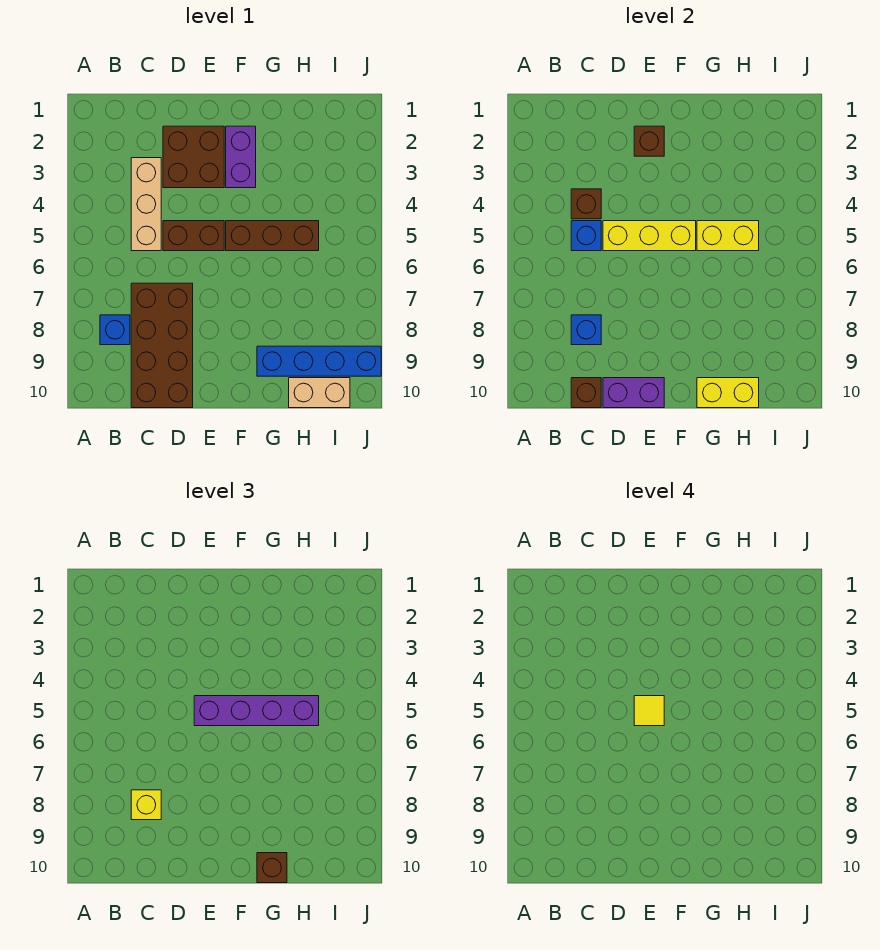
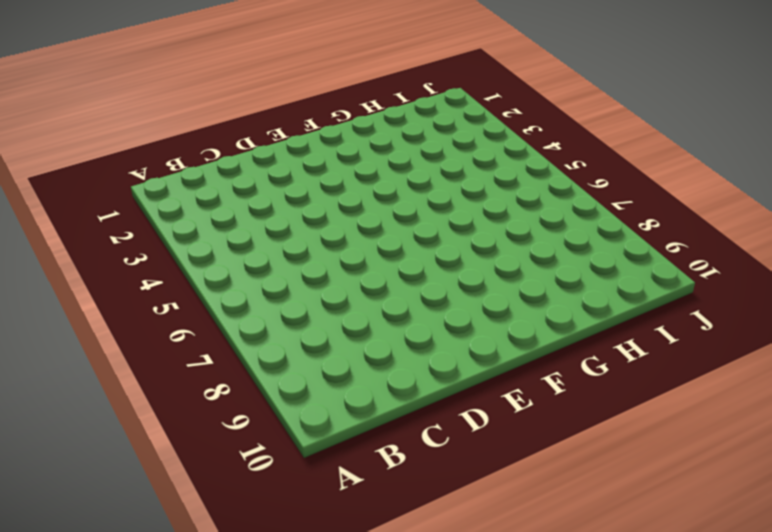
none -> blue 1x1 brick [100,315,130,345]
none -> tan 1x3 brick [131,158,161,251]
none -> brown 2x4 brick [131,283,193,408]

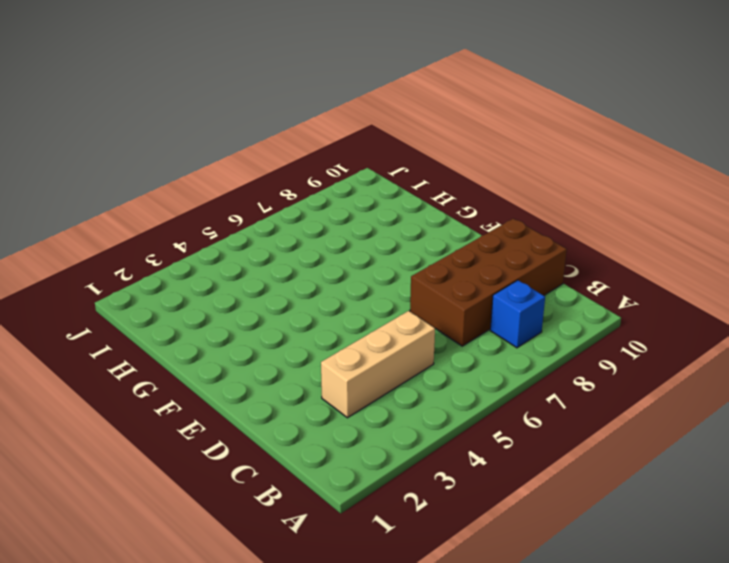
none -> brown 2x2 brick [163,126,224,188]
none -> brown 1x2 brick [163,221,224,251]
none -> purple 1x2 brick [226,126,256,188]

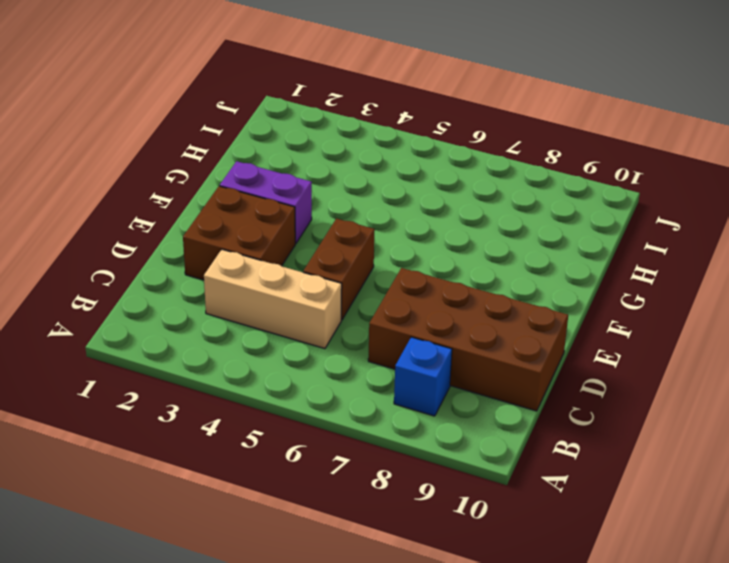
none -> brown 1x3 brick [226,221,319,251]
none -> blue 1x4 brick [257,346,381,376]
none -> tan 1x2 brick [289,378,350,408]

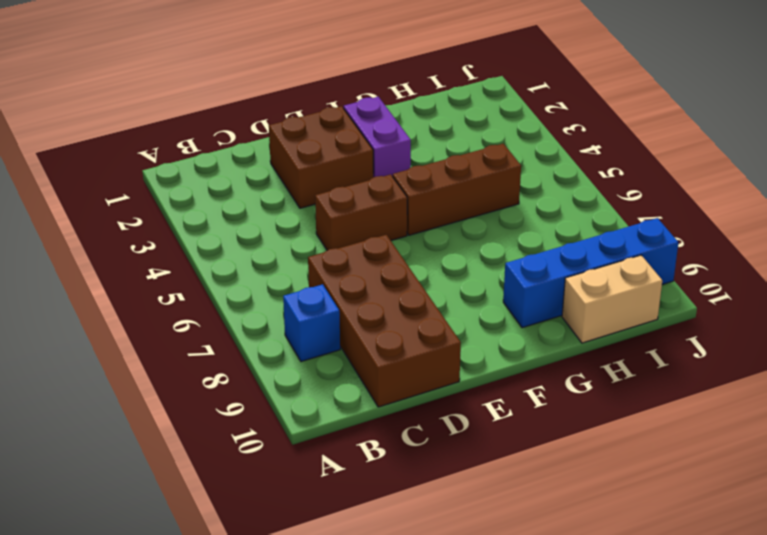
none -> tan 1x3 brick [131,158,161,251]
none -> brown 1x1 brick [571,189,601,219]
none -> blue 1x1 brick [571,221,601,251]

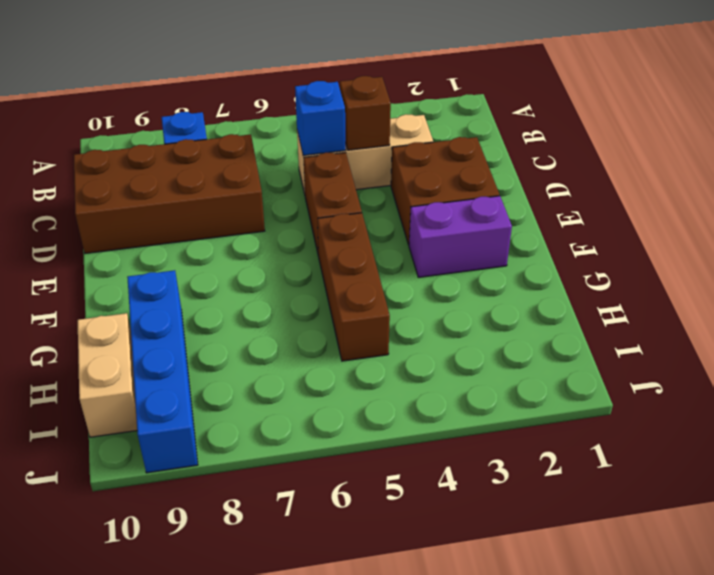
none -> blue 1x1 brick [571,315,601,345]
none -> brown 1x1 brick [571,378,601,408]
none -> yellow 1x3 brick [603,221,696,251]

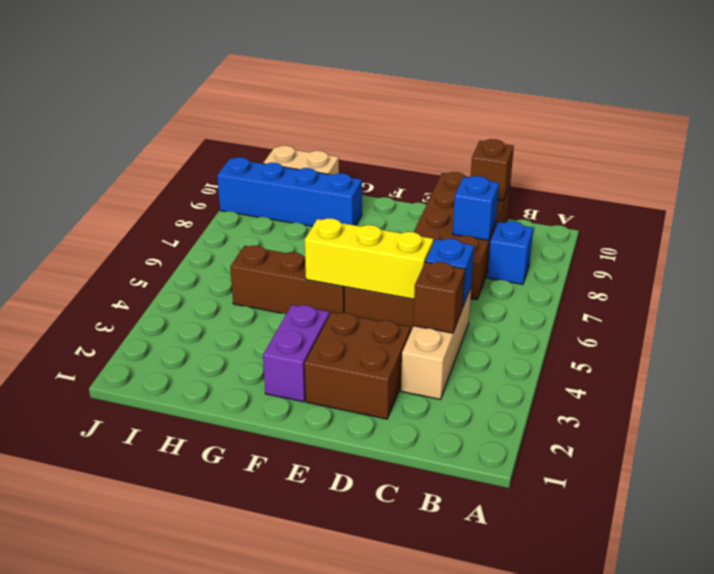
none -> purple 1x2 brick [603,378,664,408]
none -> brown 1x1 brick [634,126,664,156]
none -> yellow 1x2 brick [697,221,759,251]

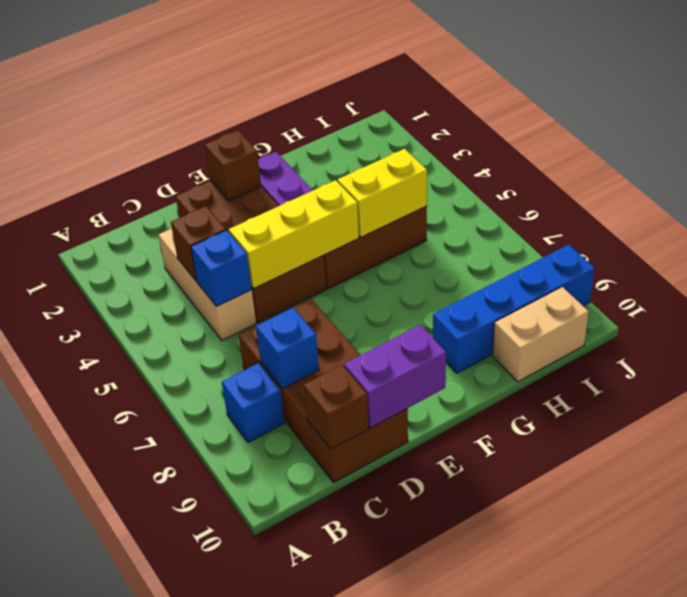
none -> yellow 1x2 brick [697,378,759,408]
none -> yellow 1x1 brick [131,790,161,820]
none -> purple 1x4 brick [194,696,319,726]

